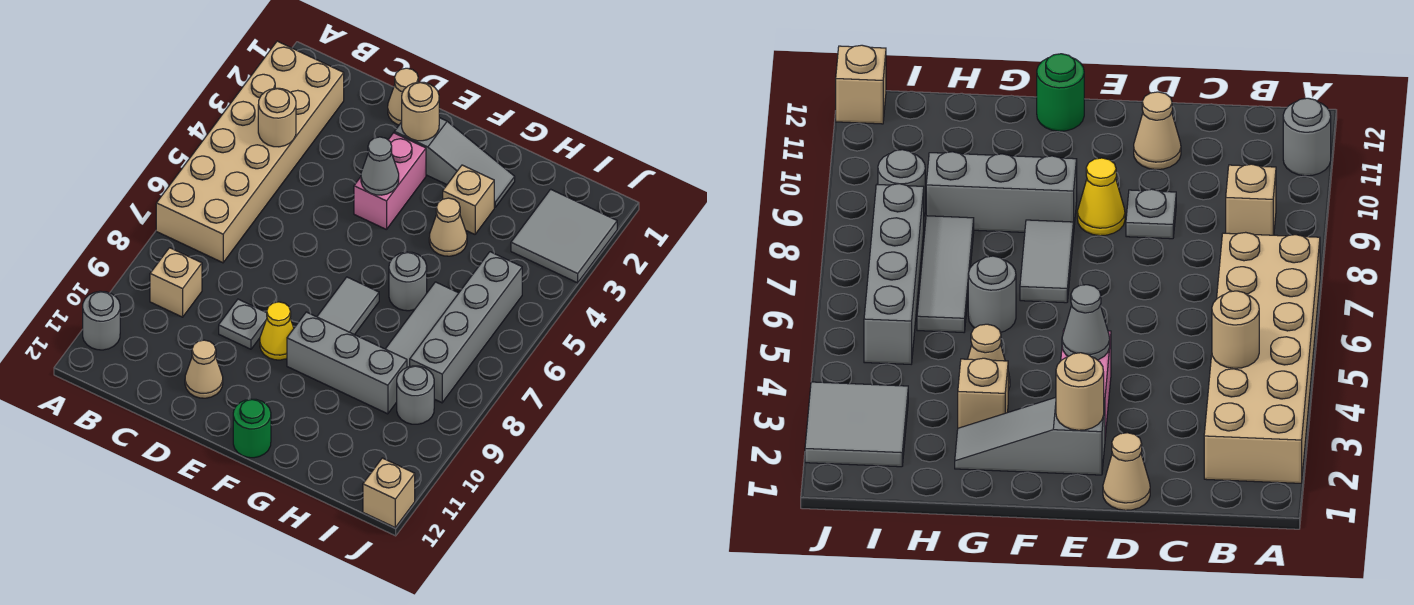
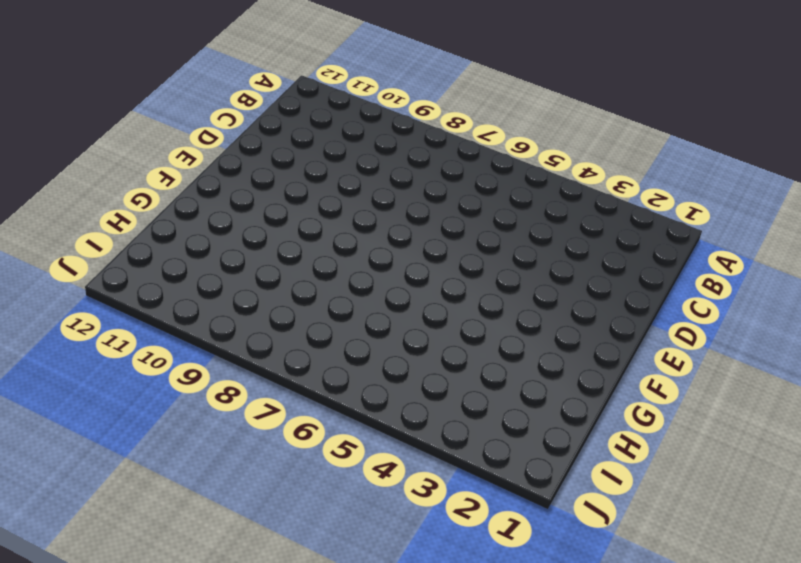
none -> tan 2x6 brick [156,41,344,263]
none -> grey 1x1 round brick [83,291,120,350]
none -> tan 1x1 brick [150,248,202,317]

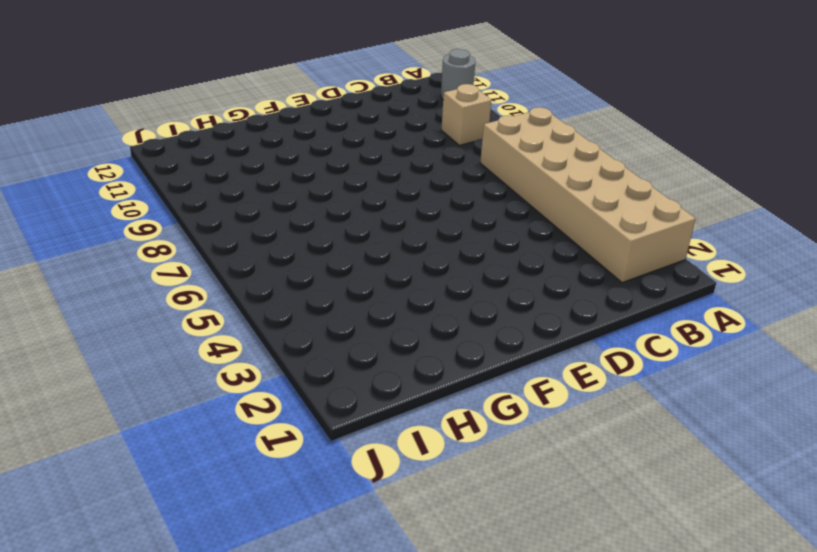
none -> tan 1x1 cone [388,68,418,125]
none -> grey 1x1 plate [219,299,267,349]
none -> tan 1x1 cone [185,340,223,398]

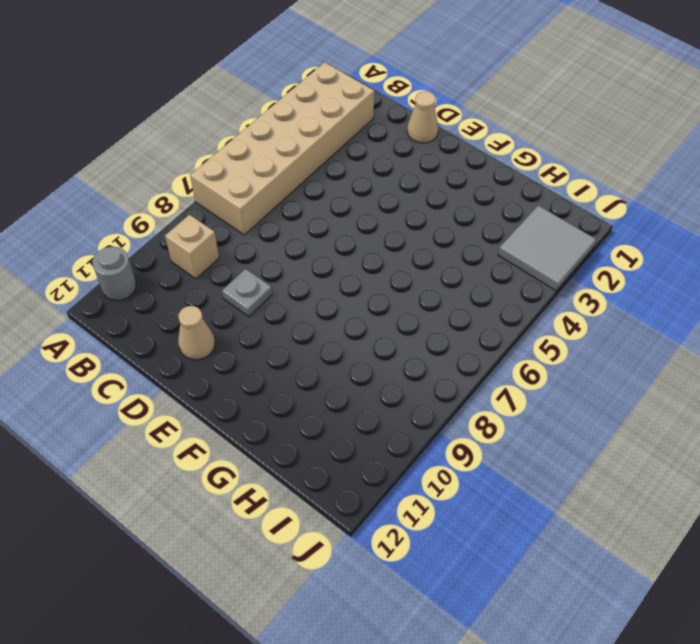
none -> grey 1x3 slope [394,118,515,207]
none -> pink 1x2 brick [354,133,426,230]
none -> yellow 1x1 cone [260,302,294,360]

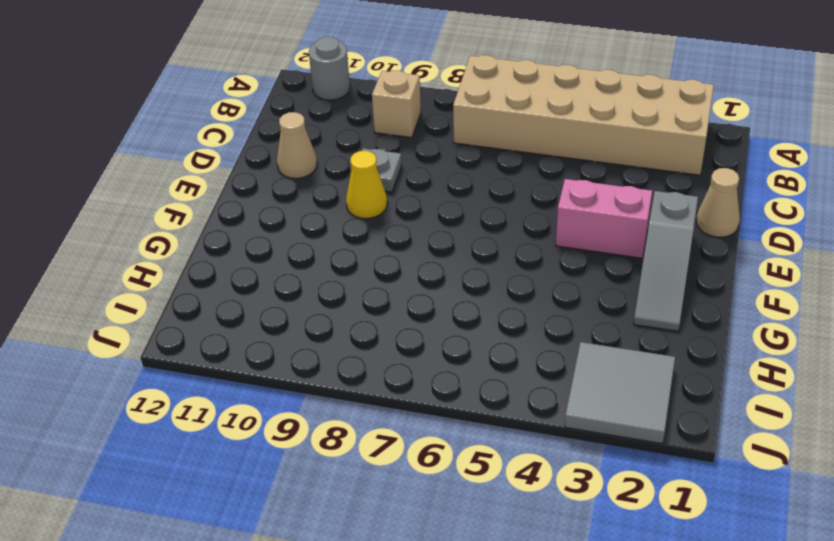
none -> grey 1x2 tile [317,277,379,335]
none -> grey 1x3 brick [287,312,407,414]
none -> green 1x1 round brick [233,399,271,458]

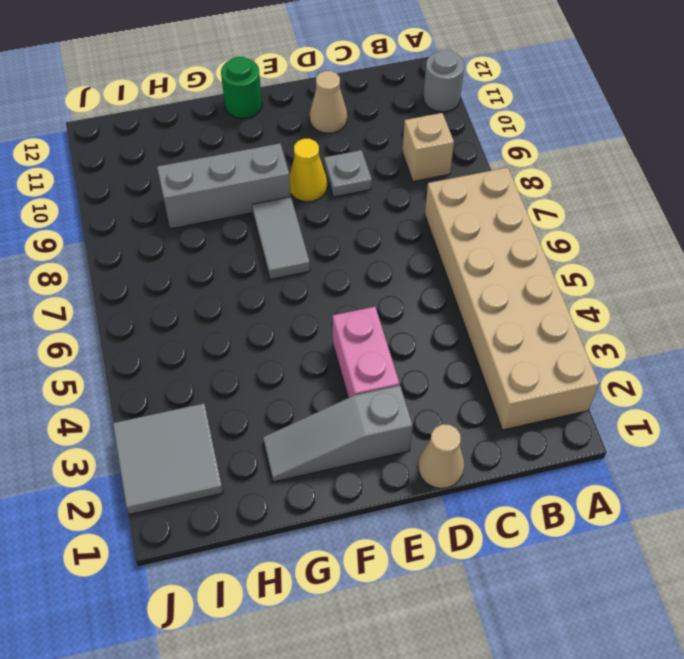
none -> tan 1x1 brick [443,165,494,234]
none -> tan 1x1 cone [429,198,467,256]
none -> grey 1x1 round brick [389,252,427,311]

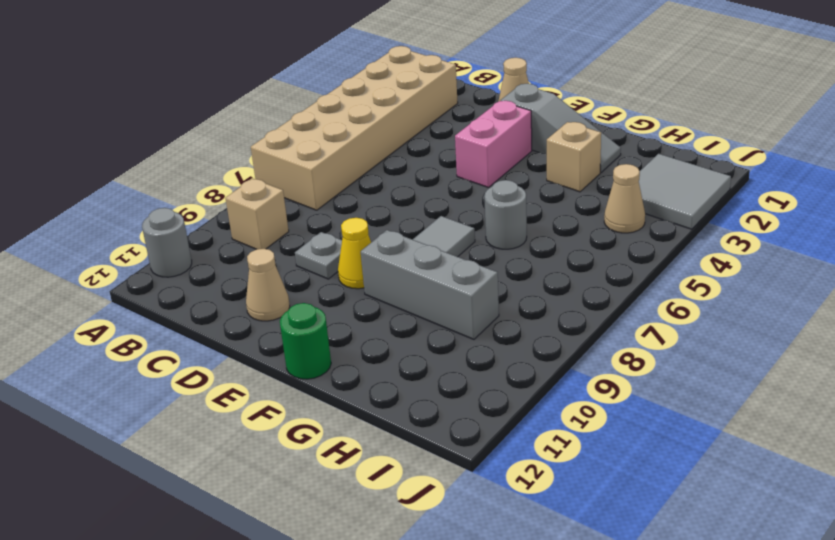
tan 1x1 cone [604,164,645,233] -> tan 1x1 cone moved to [429,198,467,256]
none -> grey 1x3 tile [386,282,458,367]
none -> grey 1x4 brick [410,252,522,403]
none -> grey 1x1 round brick [397,366,434,424]

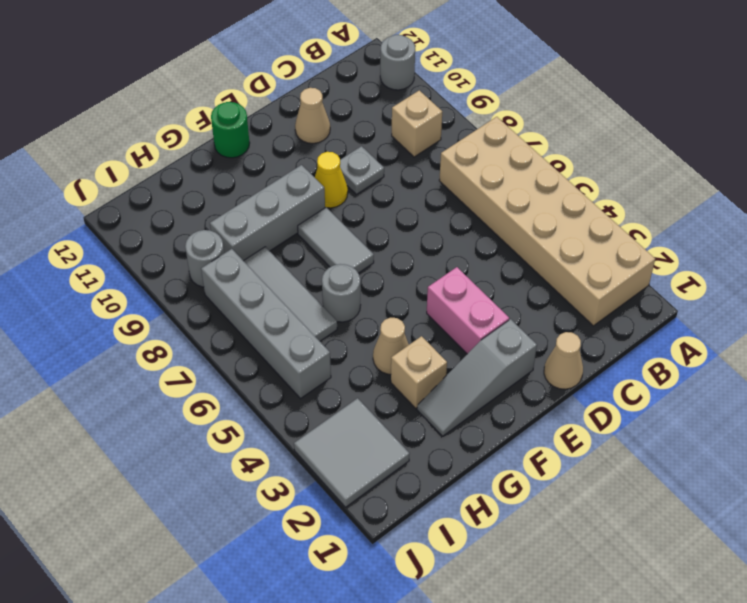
none -> tan 1x1 brick [363,458,415,527]
none -> tan 1x1 round brick [258,88,296,147]
none -> tan 1x1 round brick [402,82,439,141]

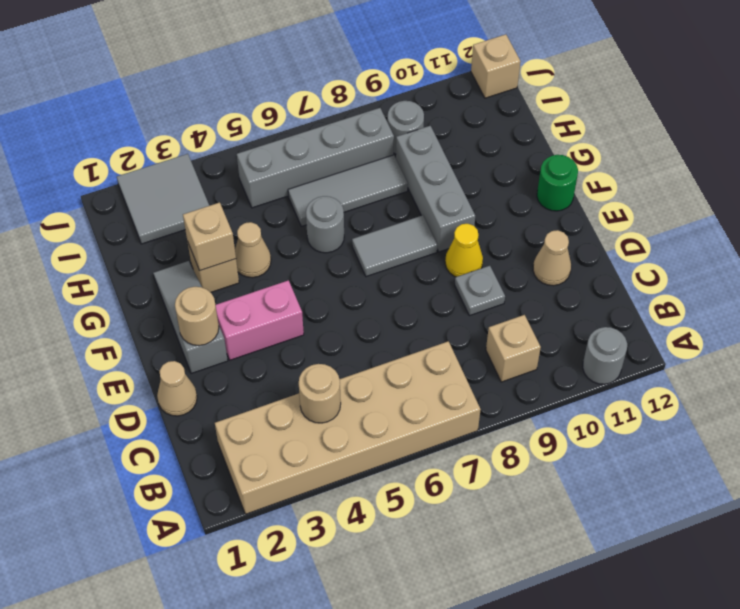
tan 1x1 brick [183,202,236,271] -> none
none -> grey 1x1 cone [361,137,399,195]

